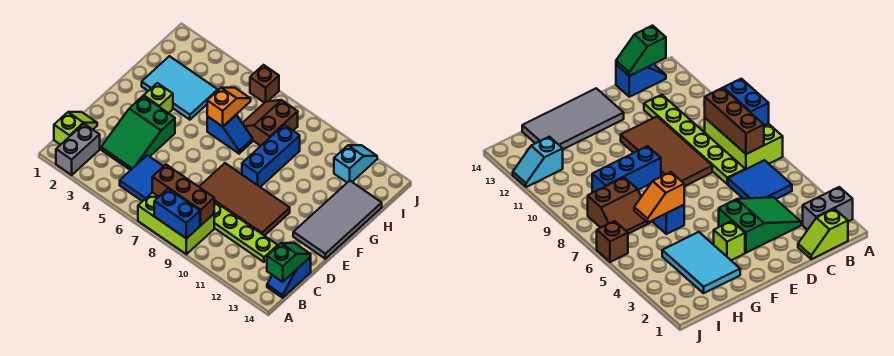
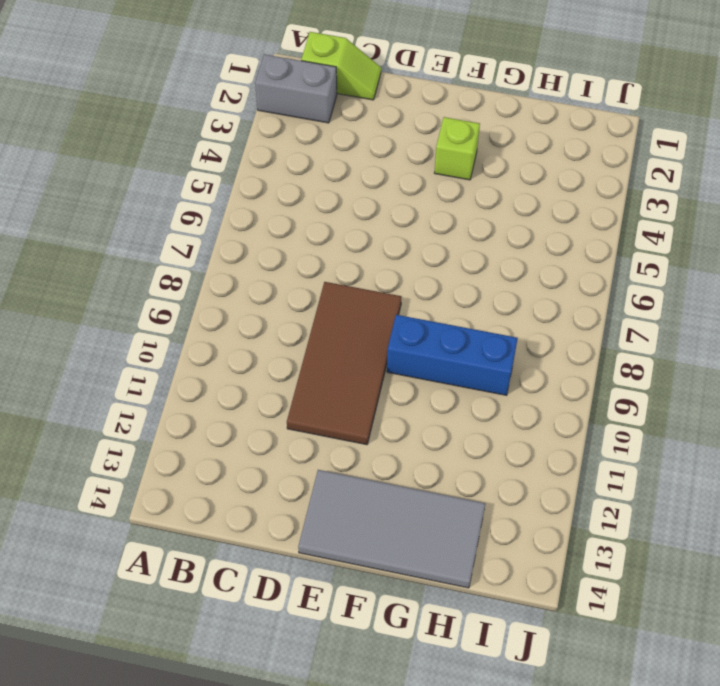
none -> lime 2x3 brick [138,192,214,254]
none -> blue 2x2 tile [120,155,163,201]
none -> blue 1x2 slope [267,257,311,298]

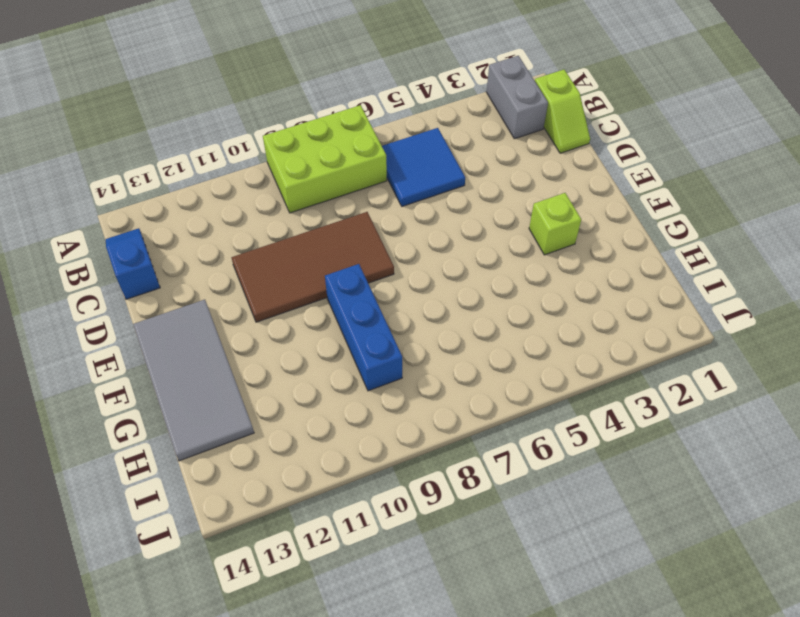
none -> green 2x3 slope [101,96,175,170]
none -> lime 1x6 plate [214,201,278,262]
none -> cyan 2x3 tile [142,56,218,120]

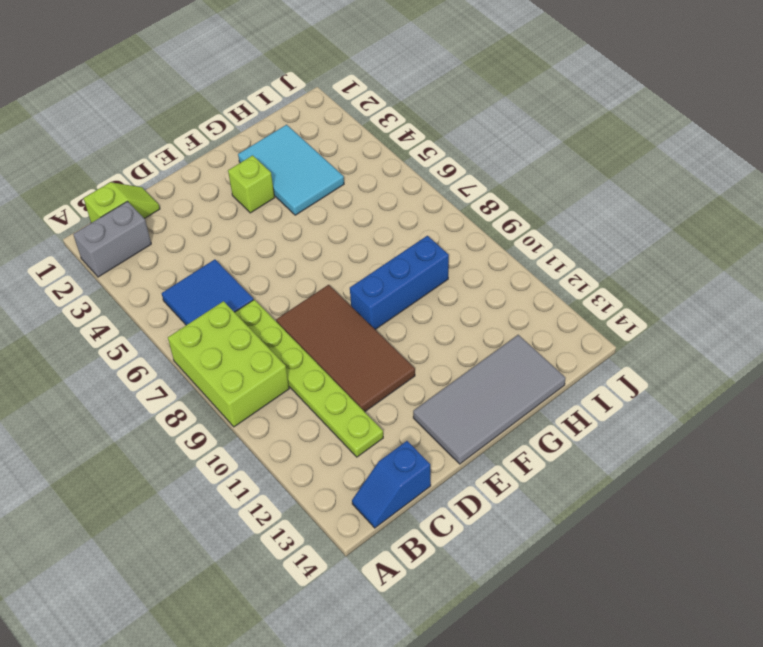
none -> green 2x3 slope [101,96,175,170]
none -> blue 1x2 slope [207,115,253,154]
none -> brown 2x2 slope [243,100,298,146]

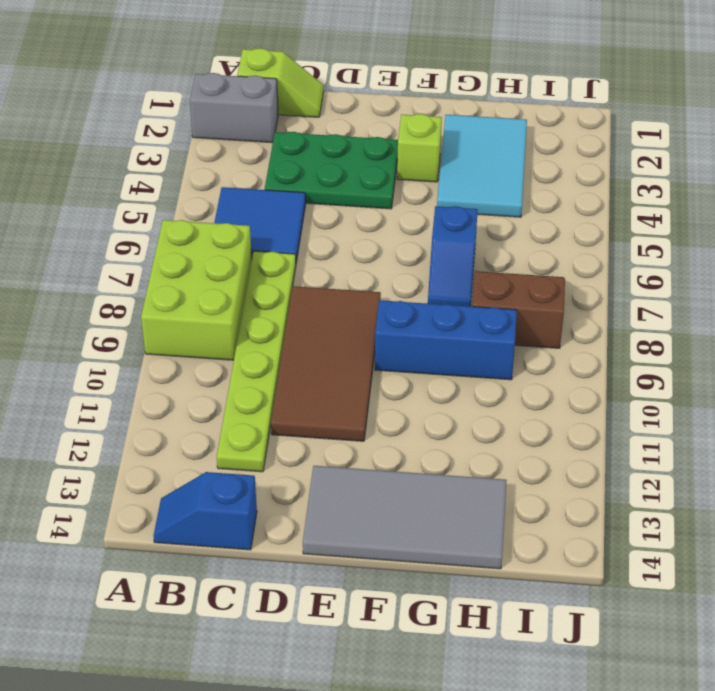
green 2x3 plate [265,132,398,209] -> green 2x3 slope [101,96,175,170]
none -> cyan 1x2 slope [334,145,377,182]
none -> brown 1x1 brick [250,65,279,103]
none -> blue 1x2 brick [154,189,200,239]

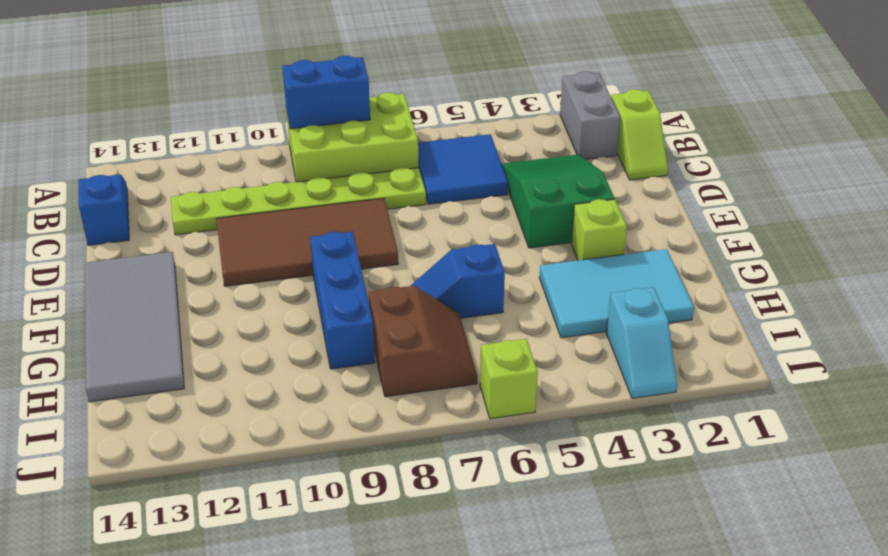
cyan 1x2 slope [606,287,677,398] -> cyan 1x2 slope moved to [334,145,377,182]
lime 1x1 brick [480,339,538,419] -> brown 1x1 brick [250,65,279,103]
none -> brown 1x3 brick [152,165,214,226]
none -> green 1x2 slope [267,243,311,282]
none -> orange 1x2 slope [207,88,251,127]

